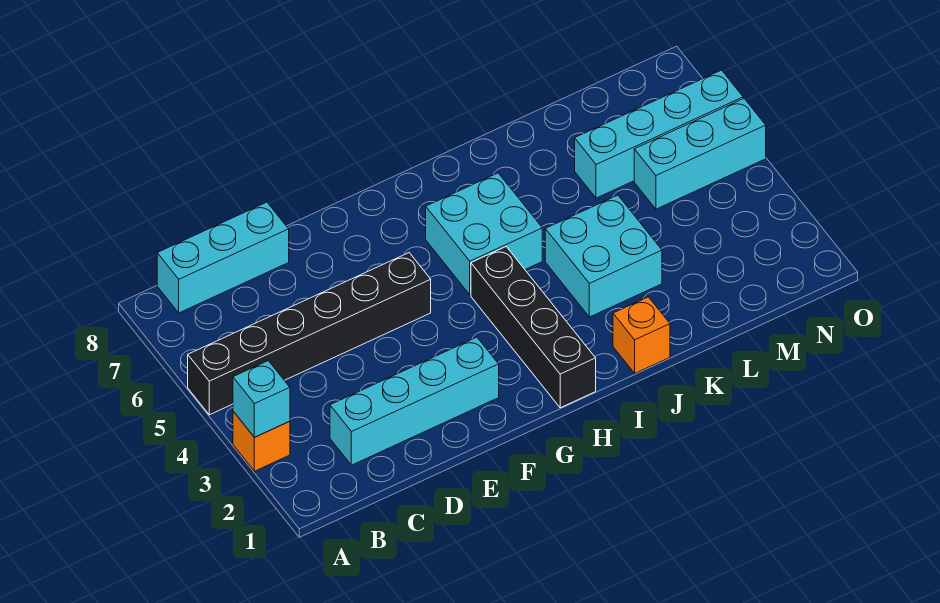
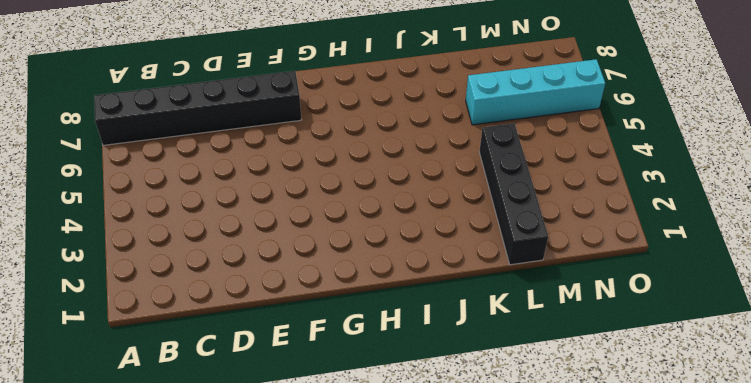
black 1x6 brick [94,71,301,145] -> black 1x6 brick moved to [188,253,431,415]
black 1x4 brick [479,123,548,265] -> black 1x4 brick moved to [471,247,596,408]
none -> orange 1x1 brick [233,411,290,471]
none -> cyan 1x3 brick [157,202,289,313]

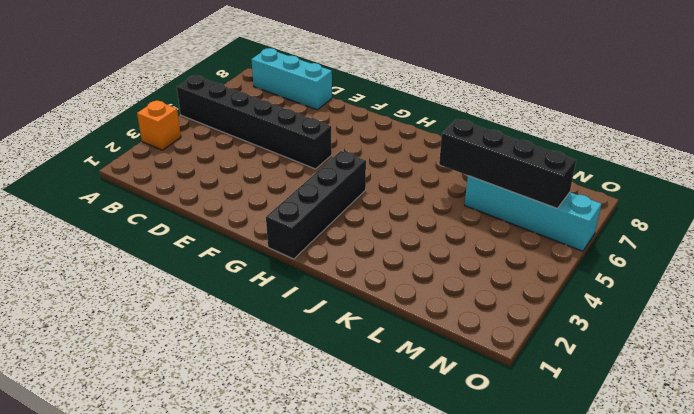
black 1x4 brick [439,119,576,208] -> none
none -> cyan 1x4 brick [330,337,499,465]
none -> cyan 2x2 brick [426,173,542,295]

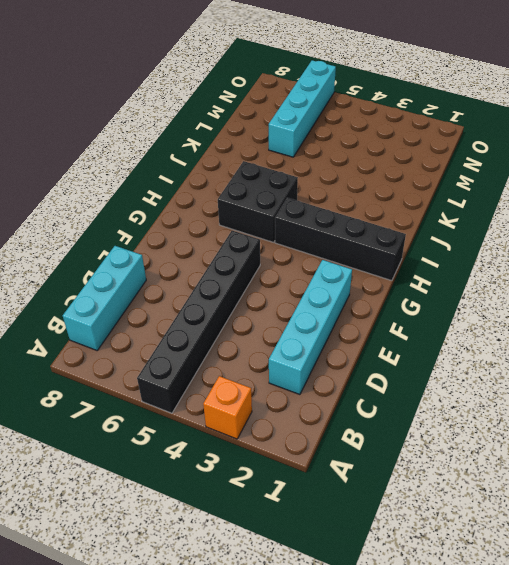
black 2x2 brick [218,161,298,242] -> cyan 2x2 brick [426,173,542,295]
none -> orange 1x1 brick [613,297,670,373]
none -> cyan 2x2 brick [545,195,662,317]

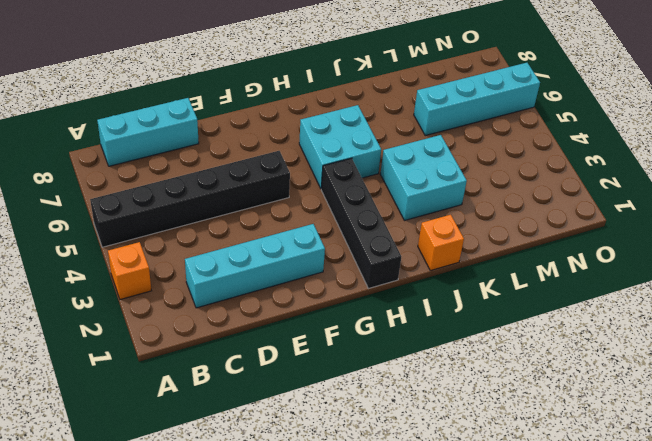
none -> cyan 1x3 brick [634,98,766,209]
none -> cyan 1x1 brick [233,361,290,437]

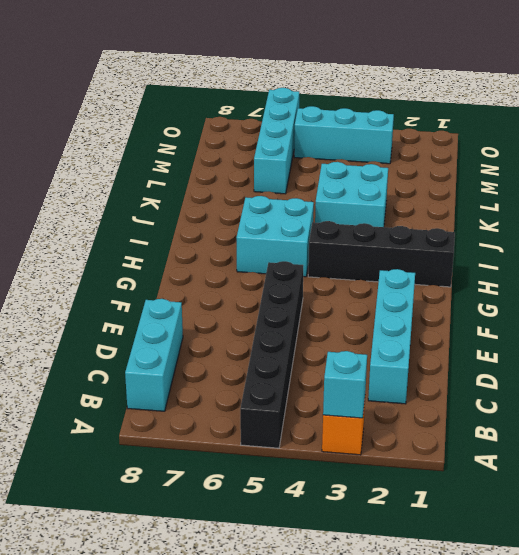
cyan 1x3 brick [294,106,394,164] -> cyan 1x3 brick turned to [634,98,766,209]
none -> orange 1x1 brick [613,297,670,373]

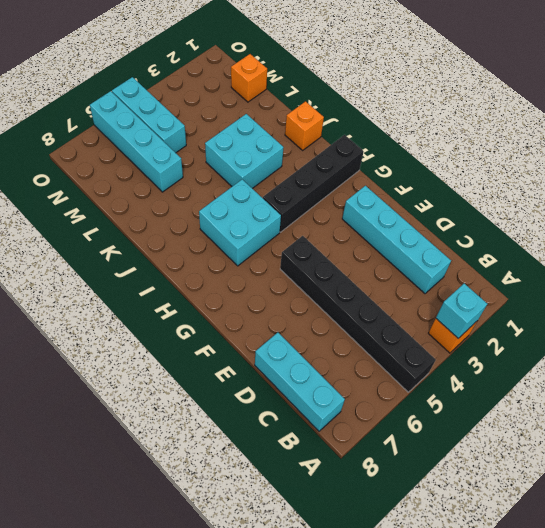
orange 1x1 brick [231,54,267,102] -> none

